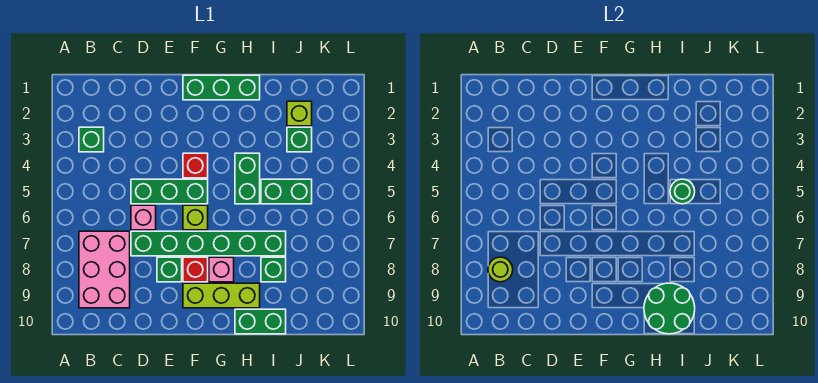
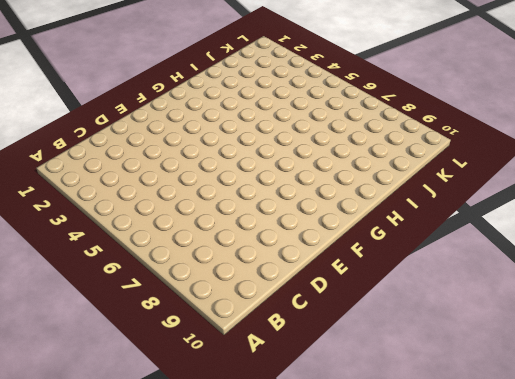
none -> green 1x1 brick [79,127,104,152]
none -> pink 2x3 brick [79,231,130,308]
none -> green 1x3 brick [131,179,208,204]

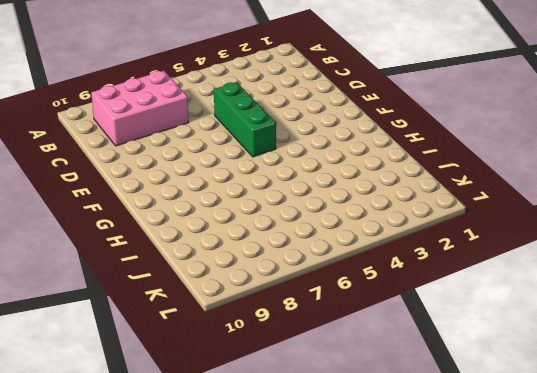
none -> green 1x1 brick [79,127,104,152]
none -> pink 1x1 brick [131,205,156,230]
none -> green 1x6 brick [131,231,286,256]

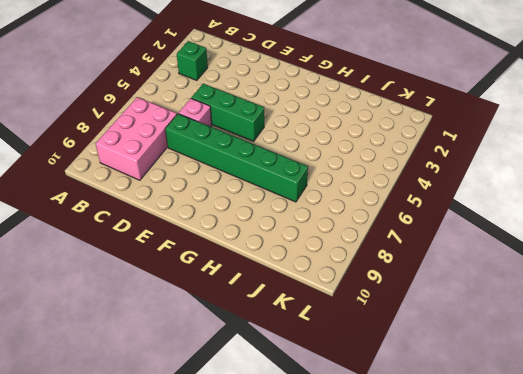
none -> green 1x1 brick [157,257,182,282]
none -> green 1x3 brick [183,75,260,100]
none -> red 1x1 brick [183,153,208,178]

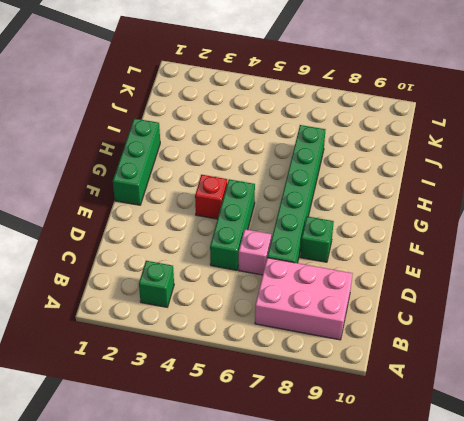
none -> lime 1x1 brick [183,205,208,230]
none -> red 1x1 brick [183,257,208,282]
none -> lime 1x3 brick [183,283,260,308]

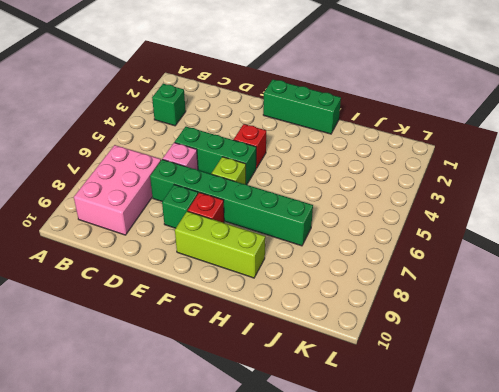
none -> pink 1x1 brick [209,257,234,282]
none -> green 1x2 brick [235,153,260,204]
none -> green 1x2 brick [235,309,286,334]

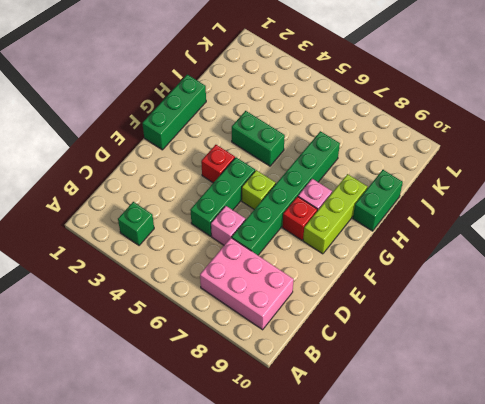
none -> green 1x1 brick [157,257,182,282]
none -> green 1x2 brick [261,179,312,204]
none -> green 1x1 brick [261,257,286,282]

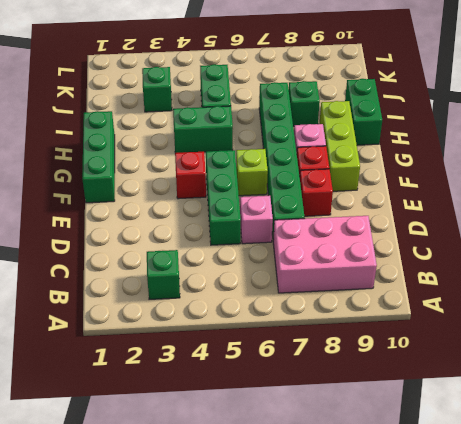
red 1x1 brick [300,169,333,216] -> green 1x1 brick [157,257,182,282]
none -> lime 1x1 brick [287,101,312,126]
none -> lime 1x1 round brick [488,257,513,282]
none -> green 2x2 round brick [644,283,695,334]

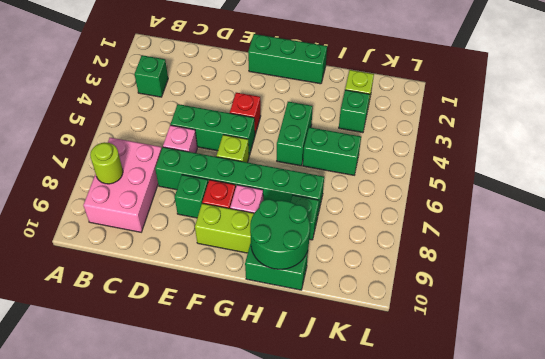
none -> green 1x1 round brick [670,179,695,204]

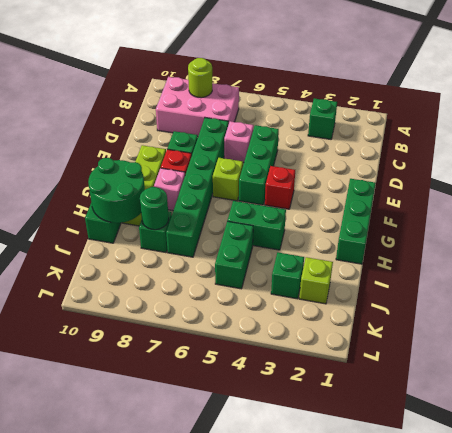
green 1x1 round brick [140,187,169,230] -> green 1x1 round brick moved to [670,179,695,204]

